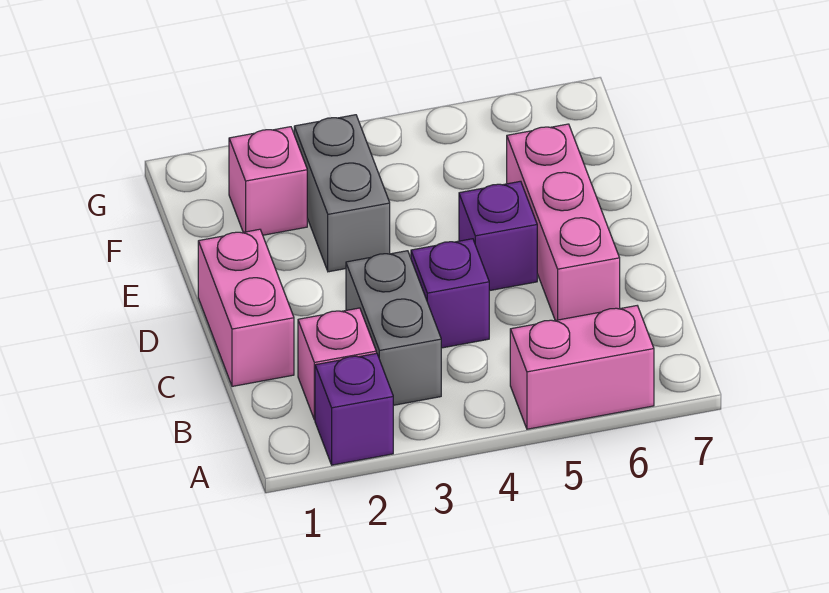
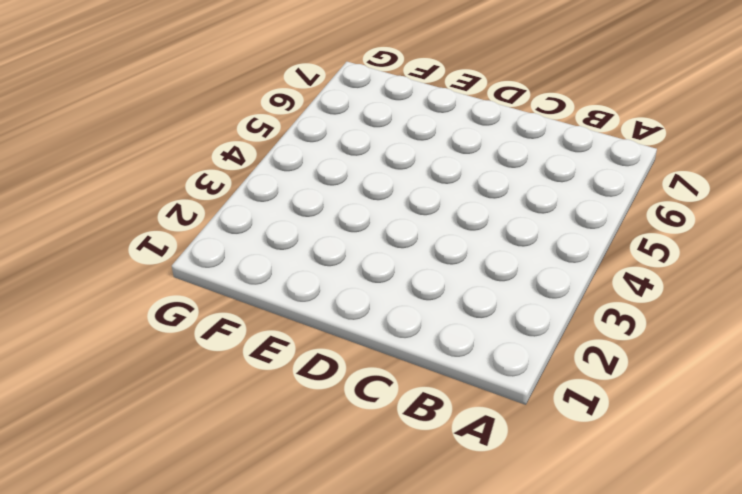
none -> purple 1x1 brick [315,353,393,465]
none -> pink 1x2 brick [510,306,654,429]

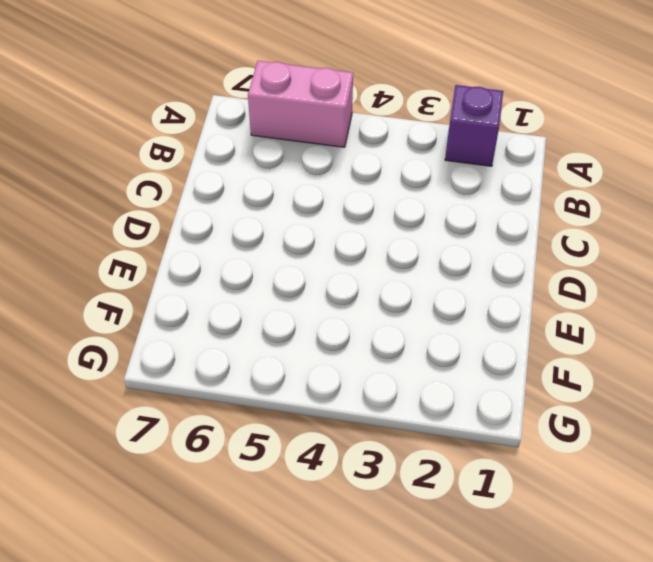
none -> pink 1x1 brick [298,308,376,420]
none -> grey 1x2 brick [346,251,441,405]

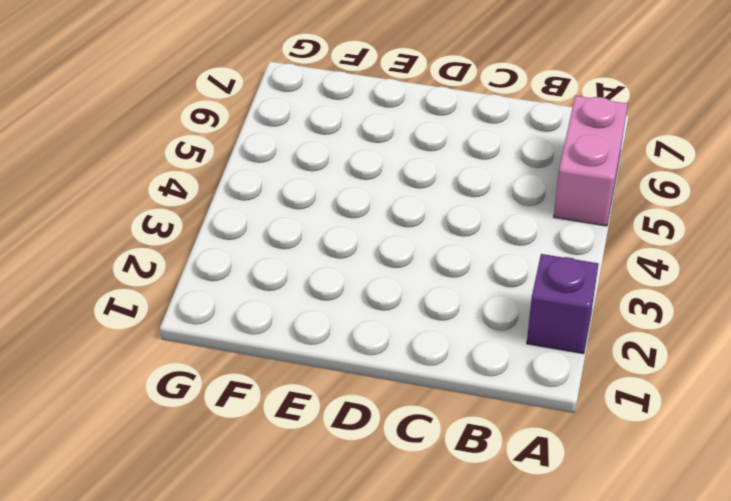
none -> pink 1x1 brick [298,308,376,420]
none -> grey 1x2 brick [346,251,441,405]

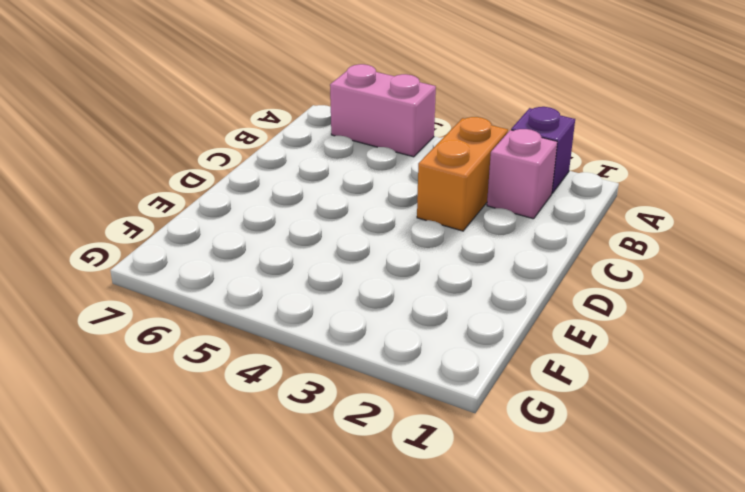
orange 1x2 brick [417,117,508,231] -> grey 1x2 brick [346,251,441,405]
none -> pink 1x2 brick [198,229,294,386]
none -> purple 1x1 brick [411,239,489,348]

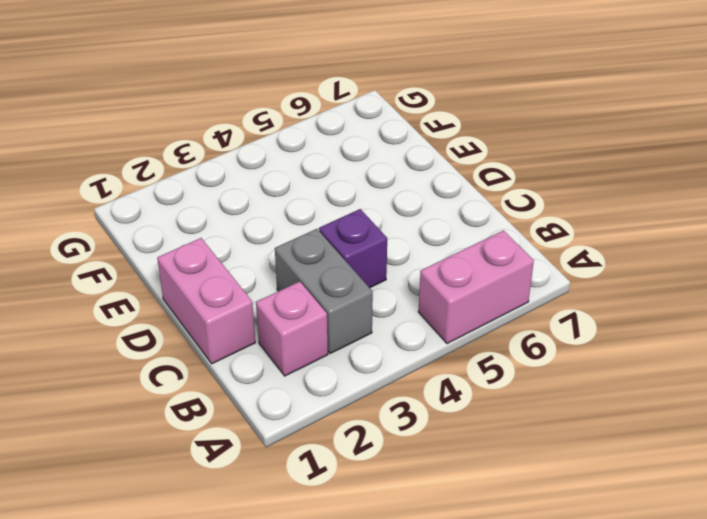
none -> purple 1x1 brick [315,353,393,465]
none -> pink 1x3 brick [507,124,620,320]

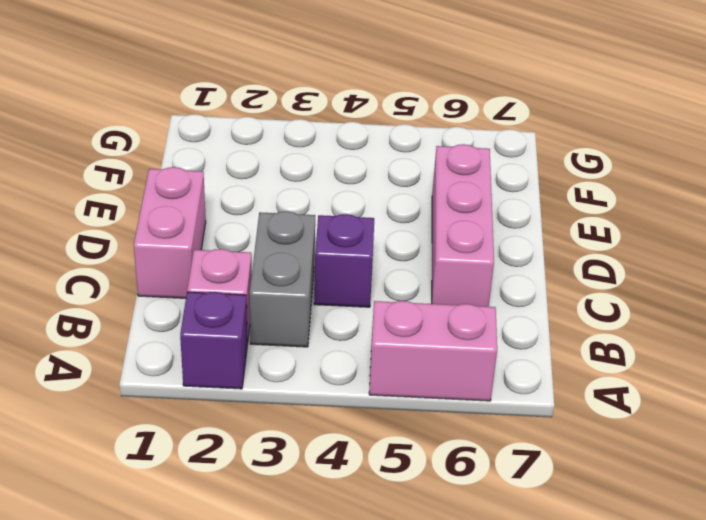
none -> purple 1x1 brick [459,181,537,291]
none -> grey 1x2 brick [294,115,390,272]

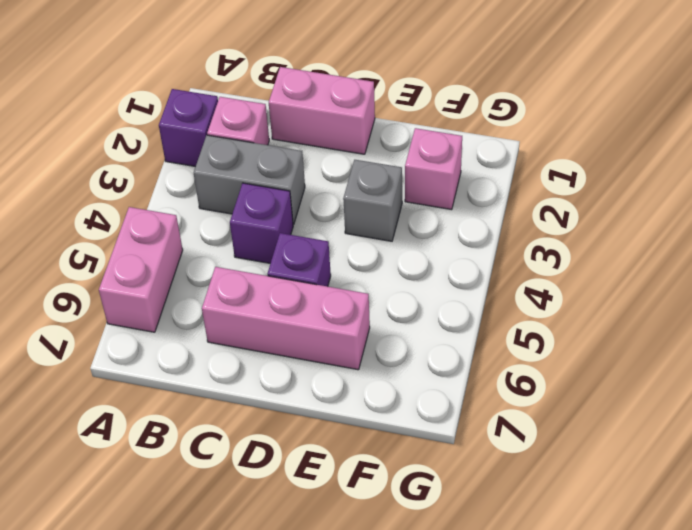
grey 1x1 brick [343,160,402,241] -> grey 1x2 brick [294,115,390,272]

